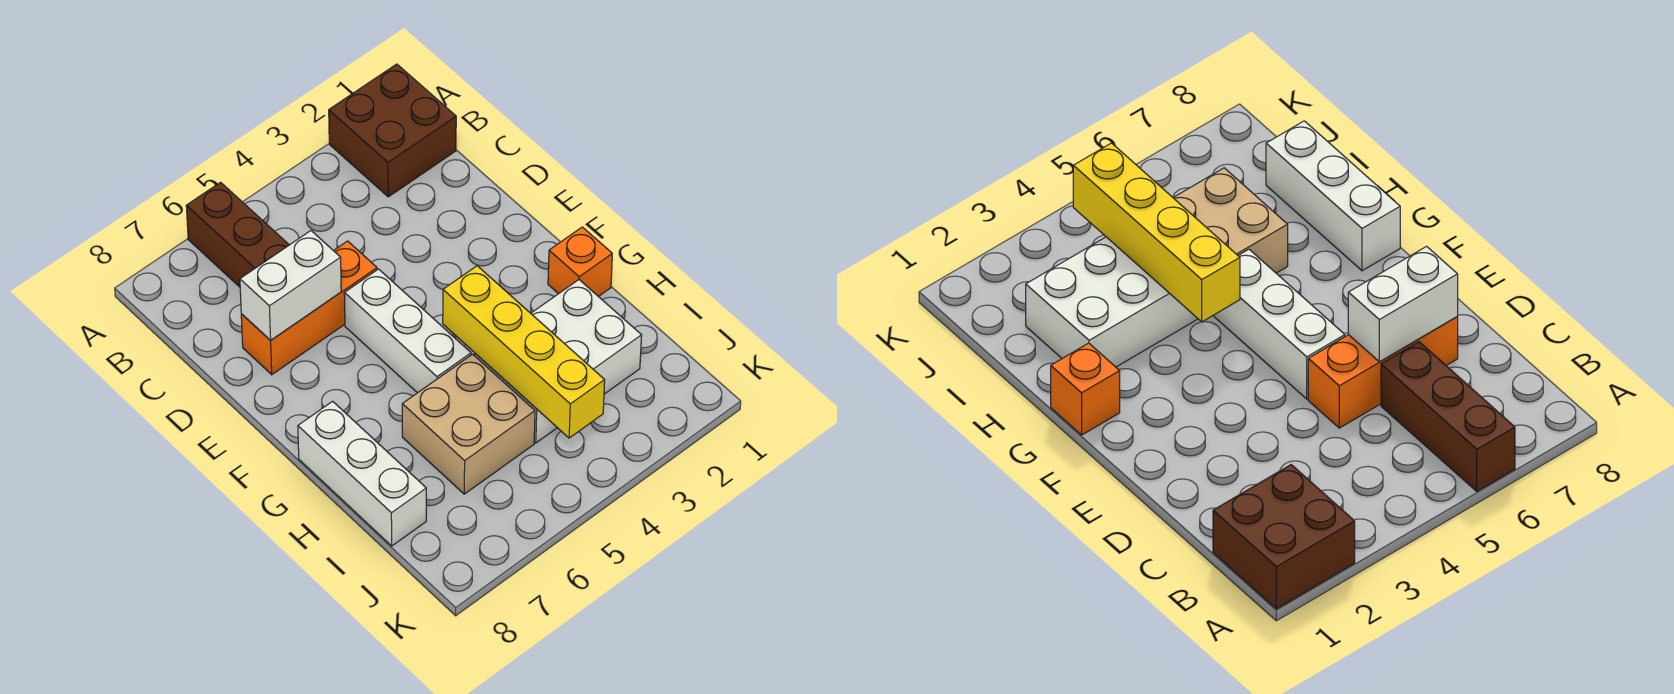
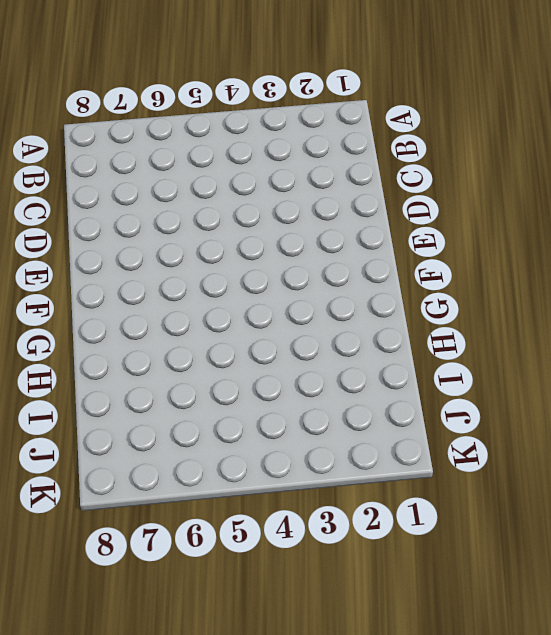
none -> brown 2x2 brick [329,64,456,197]
none -> brown 1x3 brick [186,182,289,287]

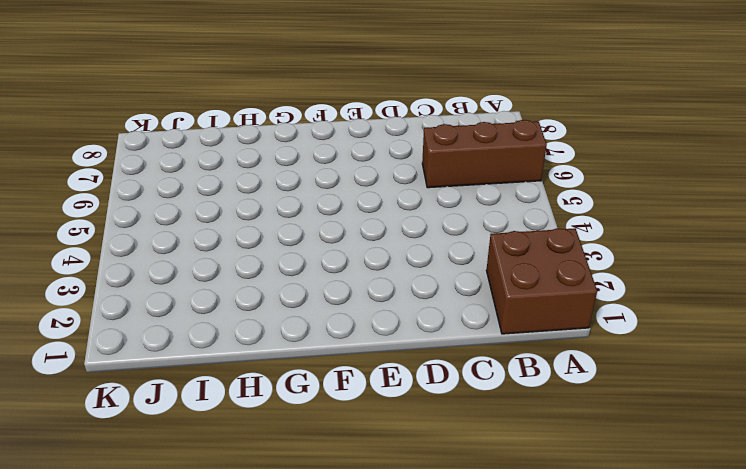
none -> orange 1x3 brick [241,241,377,375]
none -> white 1x3 brick [344,269,471,393]

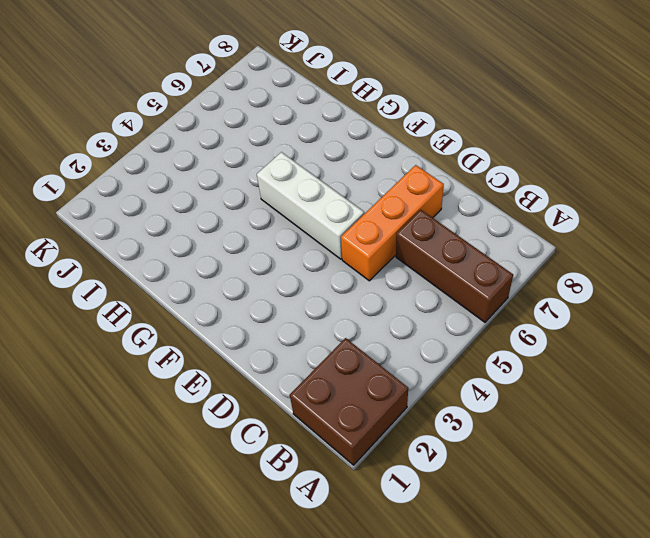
none -> orange 1x1 brick [548,227,612,297]
none -> white 1x3 brick [298,401,426,546]

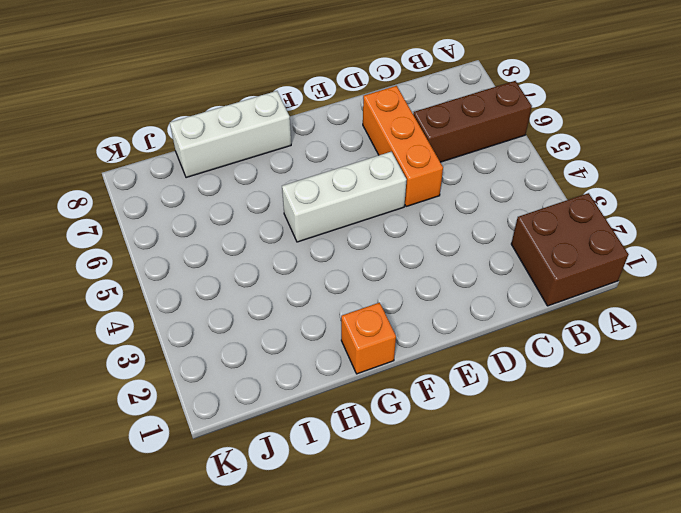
none -> white 2x3 brick [474,280,642,443]
none -> tan 2x2 brick [402,354,535,494]

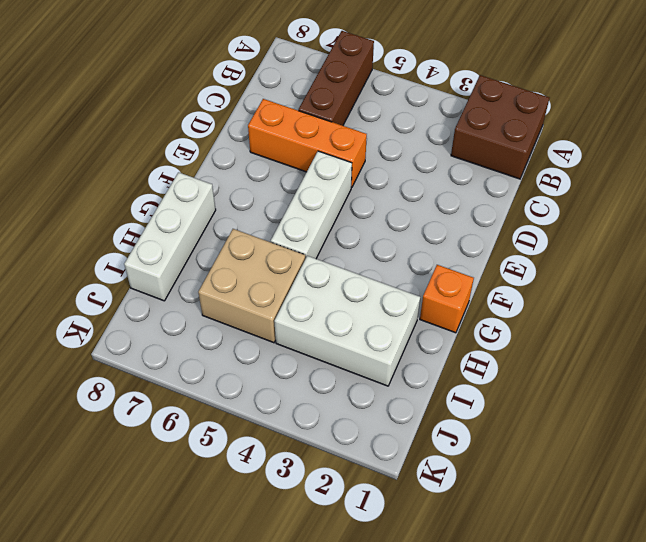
none -> white 1x2 brick [240,231,341,340]
none -> yellow 1x4 brick [443,266,605,438]

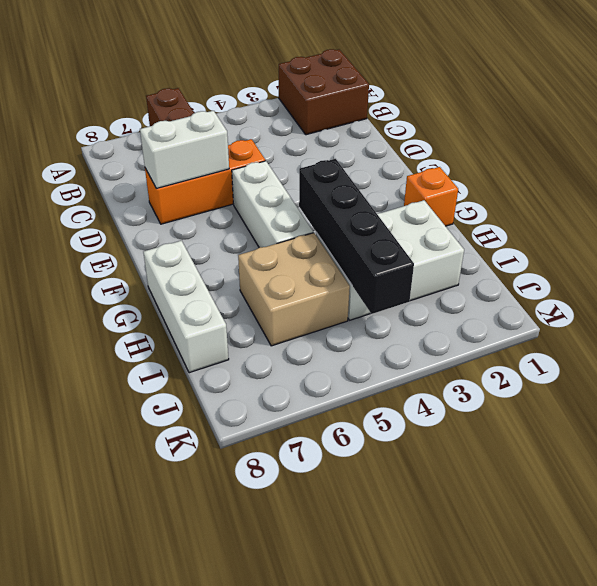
black 1x4 brick [299,159,414,314] -> yellow 1x4 brick [443,266,605,438]

